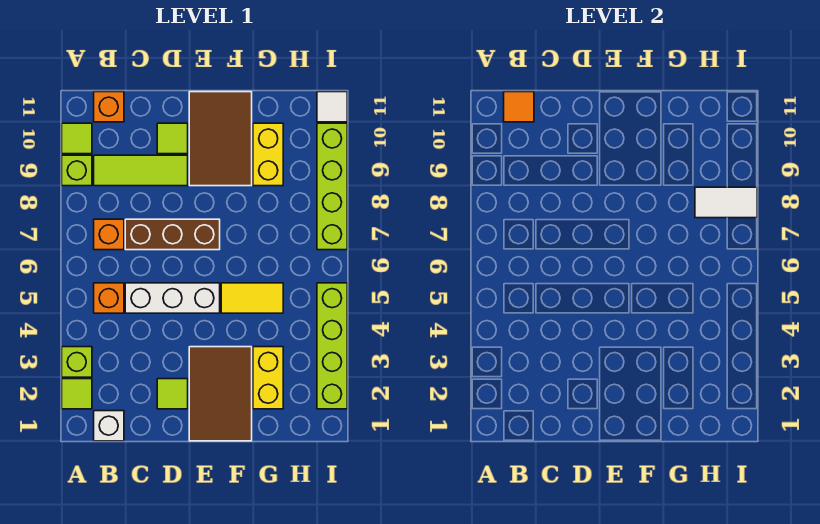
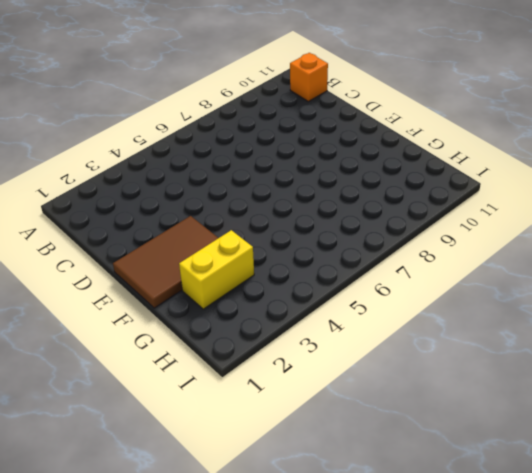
none -> lime 1x1 tile [62,379,92,409]
none -> lime 1x1 brick [62,347,92,377]
none -> lime 1x1 brick [62,155,92,186]

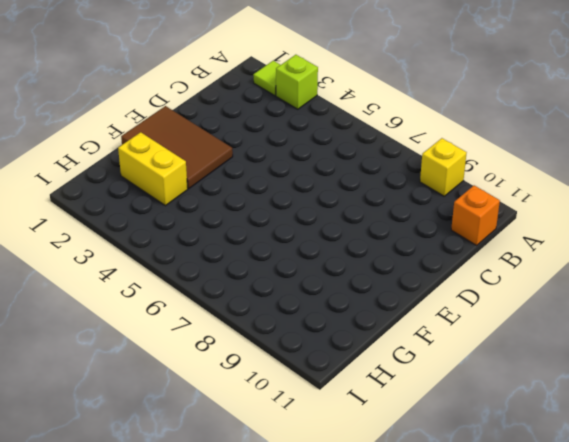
yellow 1x1 brick [420,138,467,196] -> lime 1x1 brick [62,155,92,186]
none -> lime 1x1 tile [62,123,92,154]
none -> white 1x1 brick [94,411,124,441]
none -> orange 1x1 brick [94,283,124,313]

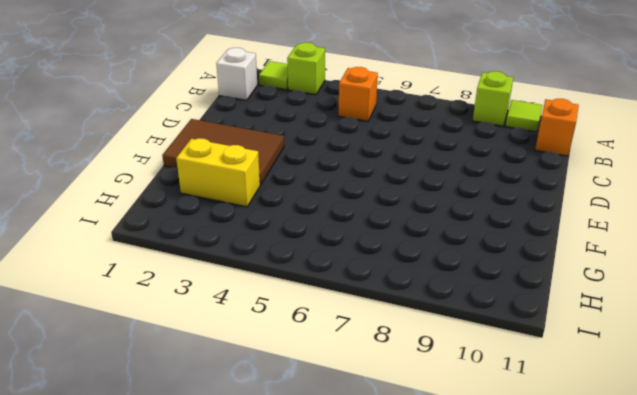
none -> orange 1x1 brick [94,219,124,250]
none -> lime 1x3 tile [94,155,188,186]
none -> white 1x3 brick [125,283,220,313]

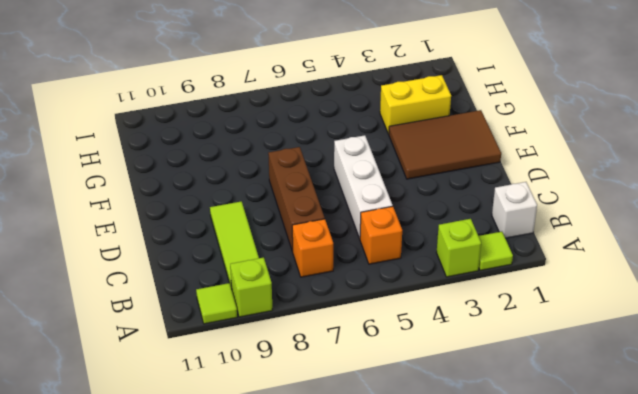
none -> orange 1x1 brick [94,92,124,122]
none -> lime 1x1 tile [157,379,188,409]
none -> lime 1x1 tile [157,123,188,154]

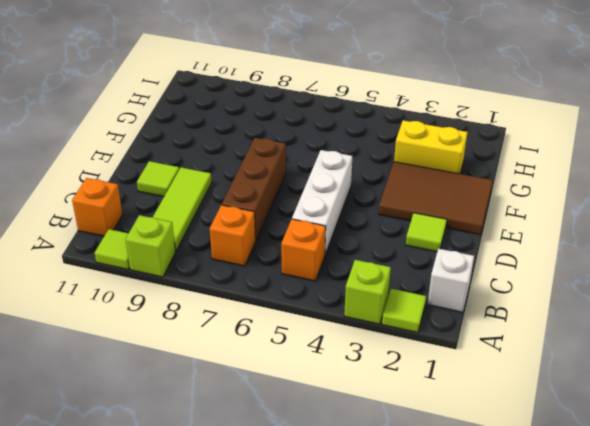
none -> brown 2x3 tile [189,92,252,186]
none -> yellow 1x2 tile [221,283,283,313]
none -> yellow 1x2 brick [253,123,283,186]

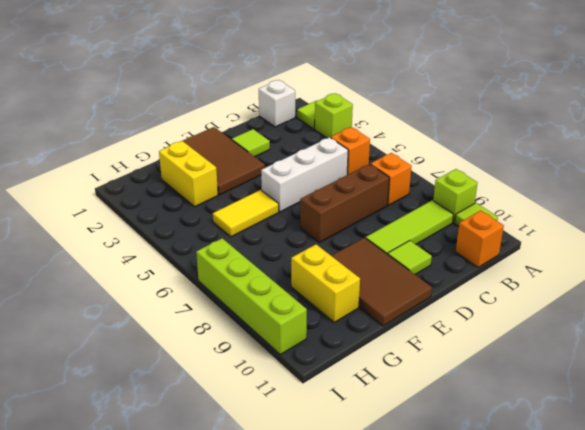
none -> lime 1x4 brick [317,283,347,409]
none -> white 1x1 tile [317,92,347,122]
none -> orange 1x1 tile [504,92,534,122]

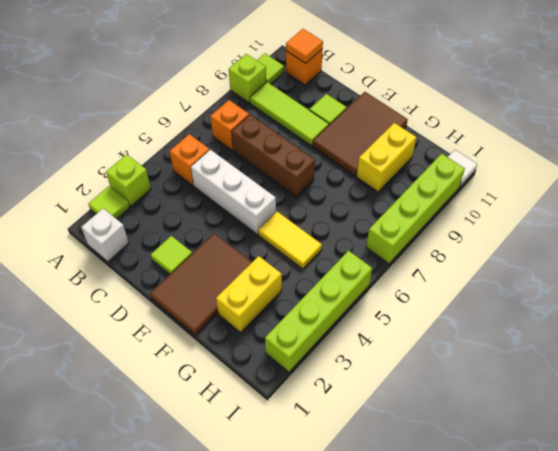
none -> white 1x2 tile [695,187,757,218]

